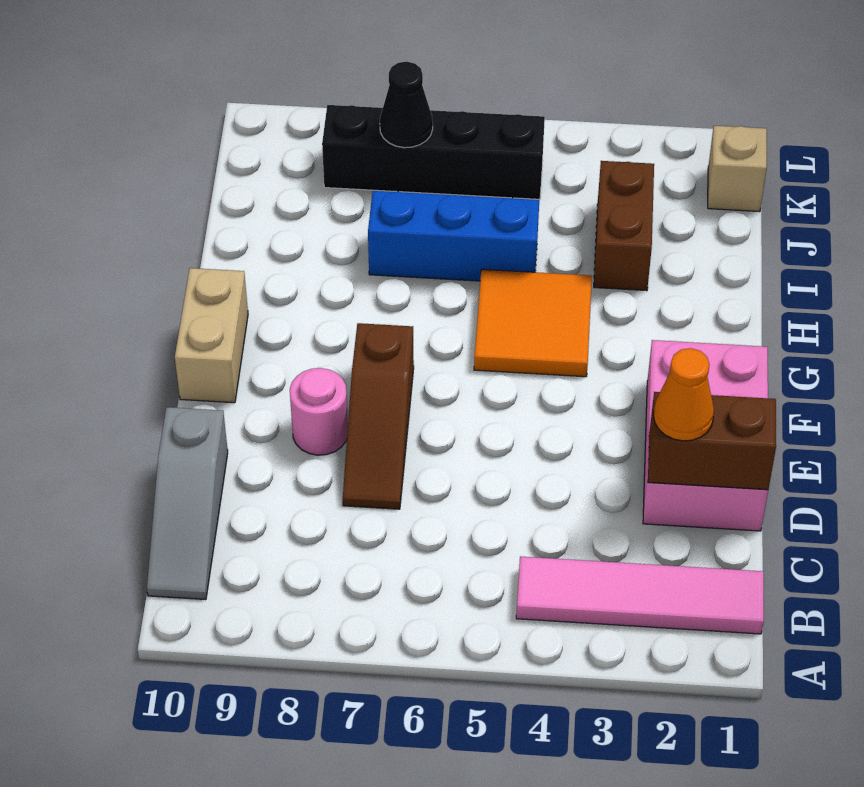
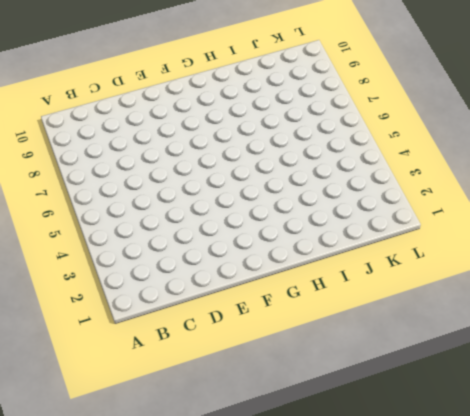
none -> pink 1x4 tile [516,556,764,634]
none -> grey 1x3 slope [147,407,228,600]
none -> pink 2x3 brick [643,340,768,531]

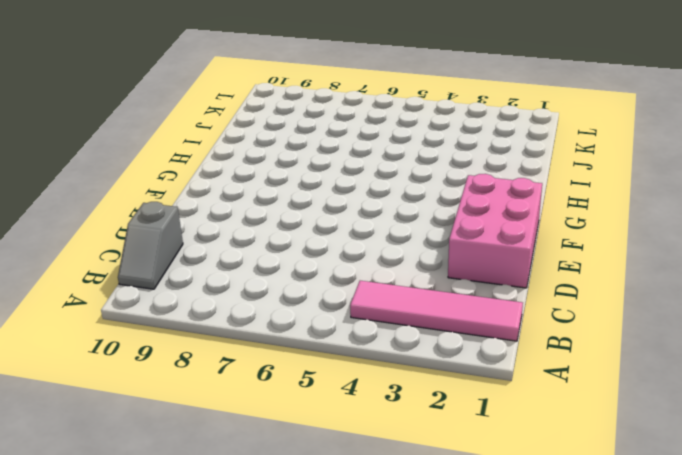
grey 1x2 slope [118,202,183,289] -> grey 1x3 slope [147,407,228,600]
none -> brown 1x3 slope [343,323,414,509]
none -> pink 1x1 round brick [290,368,348,455]
none -> tan 1x2 brick [175,268,248,403]

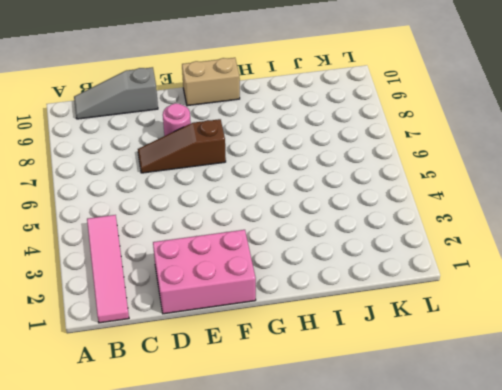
none -> orange 2x2 tile [474,269,592,377]
none -> brown 1x2 brick [594,161,654,291]
none -> blue 1x3 brick [368,191,539,281]

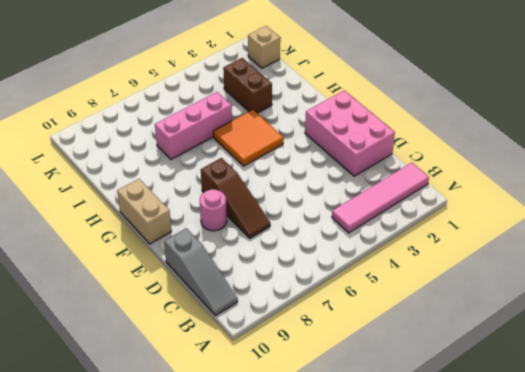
pink 1x3 brick [155,92,232,159] -> blue 1x3 brick [368,191,539,281]
none -> black 1x4 brick [322,105,545,199]
none -> brown 1x2 brick [648,392,776,490]
none -> black 1x1 cone [380,62,433,148]

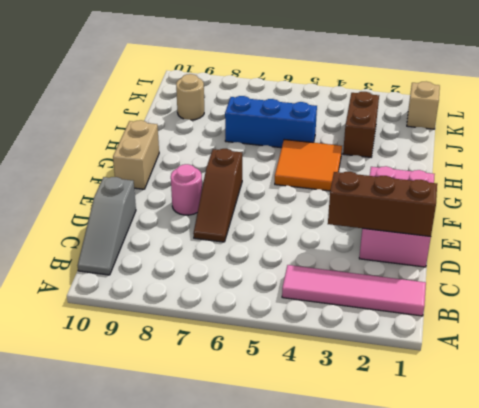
brown 1x3 brick [328,172,437,237] -> brown 1x2 brick [648,392,776,490]
tan 1x1 round brick [176,74,204,120] -> none
none -> black 1x4 brick [322,105,545,199]
none -> black 1x1 cone [380,62,433,148]
none -> orange 1x1 cone [653,348,714,441]

